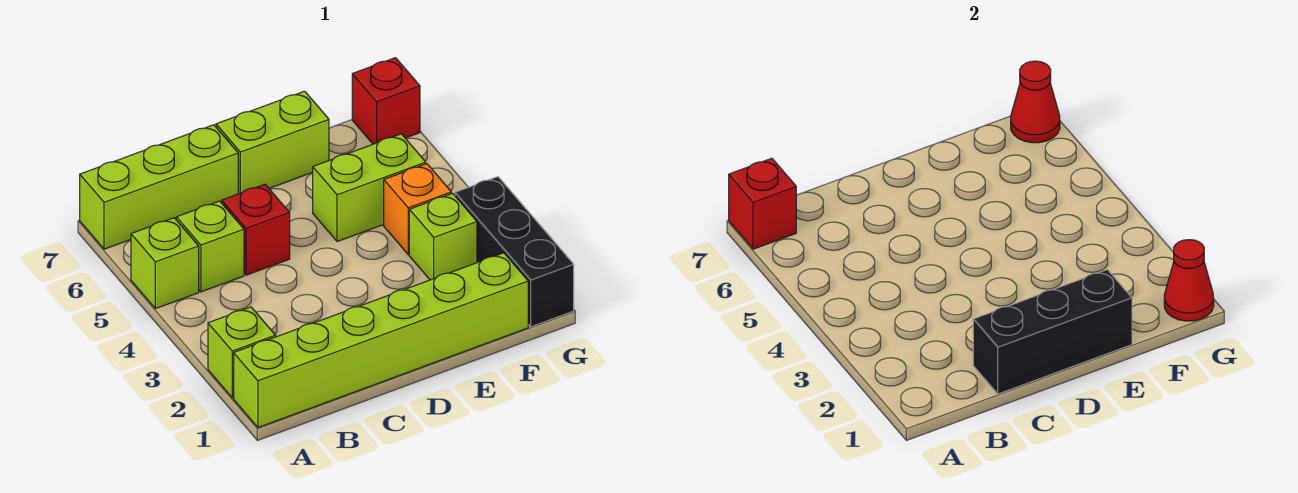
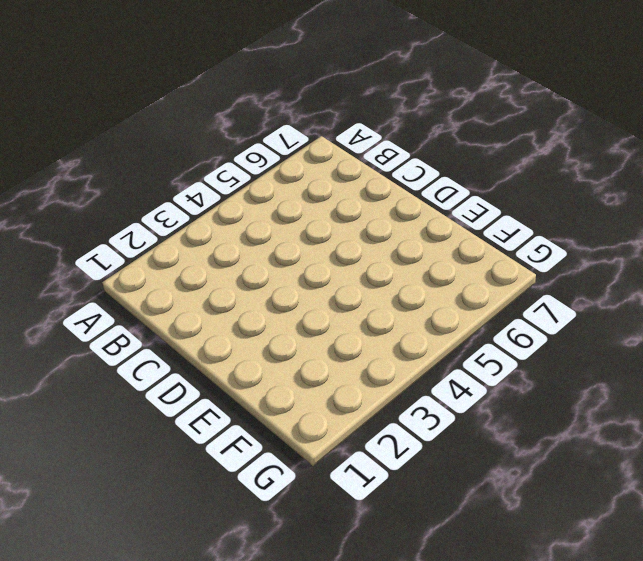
none -> lime 1x6 brick [234,253,528,428]
none -> lime 1x1 brick [208,307,276,398]
none -> lime 1x1 brick [131,218,199,309]

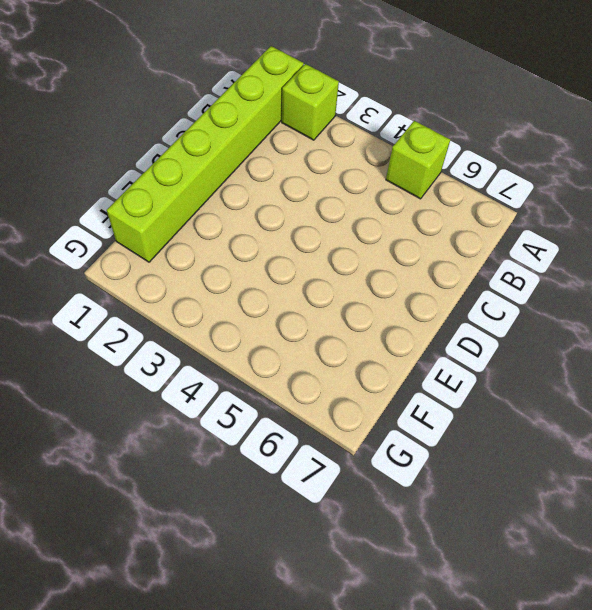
none -> lime 1x3 brick [80,125,238,249]
none -> lime 1x1 brick [176,201,244,292]
none -> red 1x1 brick [222,184,290,275]

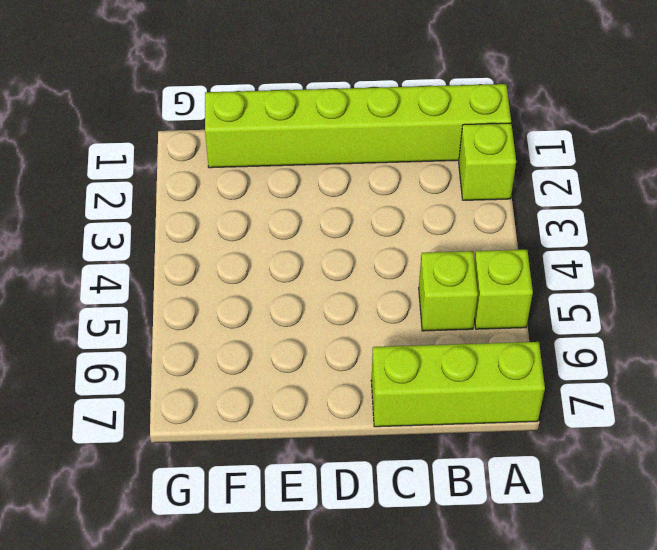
none -> red 1x1 brick [222,184,290,275]
none -> lime 1x2 brick [216,91,329,194]
none -> lime 1x2 brick [313,134,426,242]

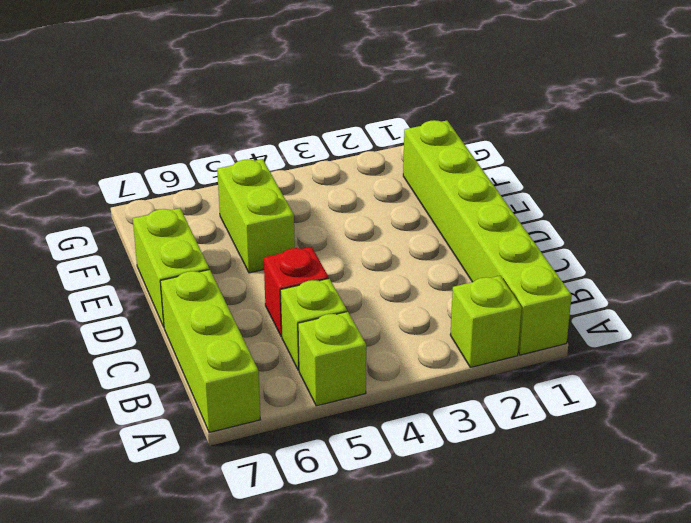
none -> lime 1x1 brick [409,193,477,280]
none -> orange 1x1 brick [384,164,451,254]
none -> black 1x3 brick [455,177,574,327]

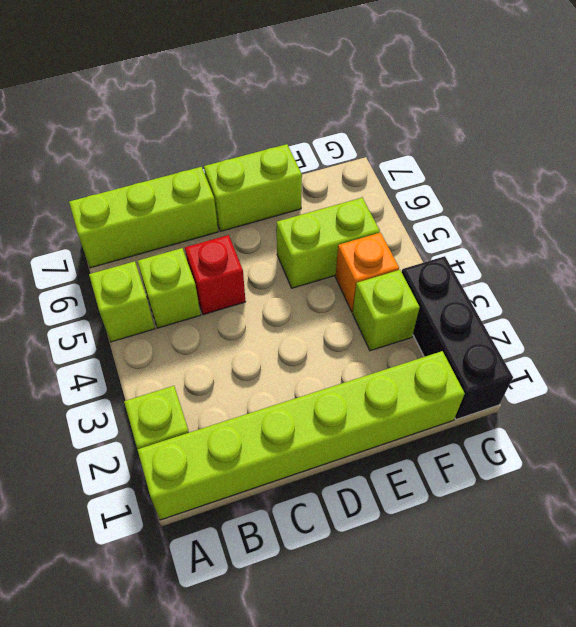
none -> red 1x1 brick [352,58,420,144]
none -> red 1x1 brick [729,158,796,249]
none -> black 1x3 brick [973,270,1132,394]

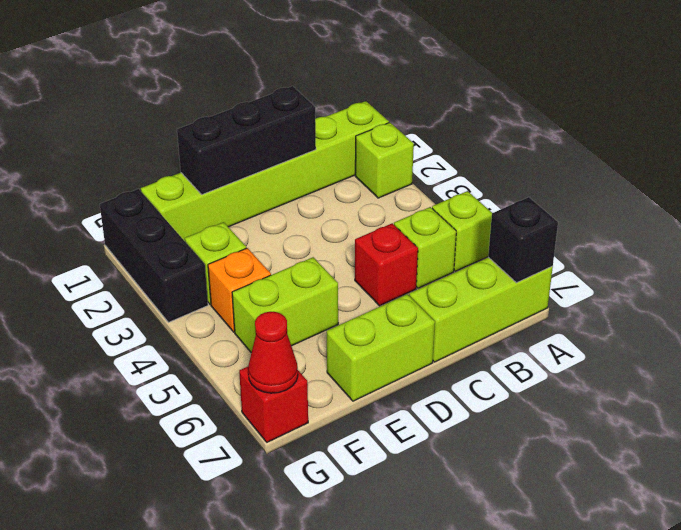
black 1x1 brick [488,197,558,283] -> red 1x1 brick [729,158,796,249]
none -> red 1x1 cone [1164,240,1214,321]

